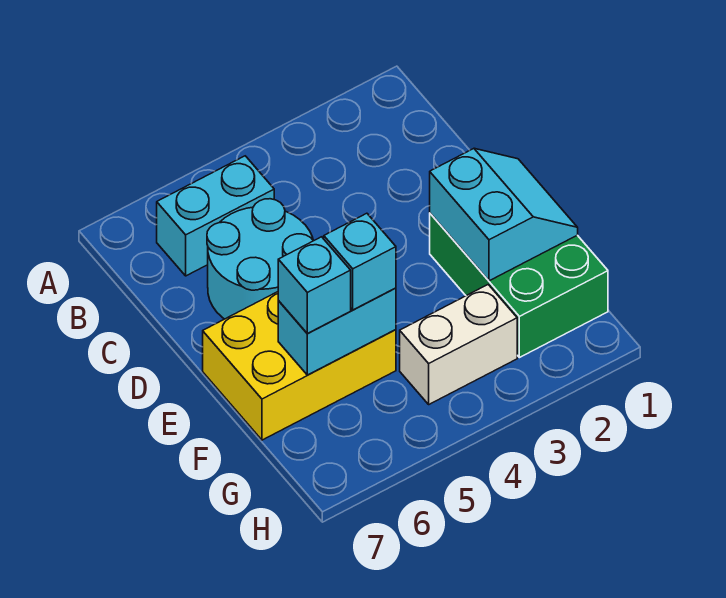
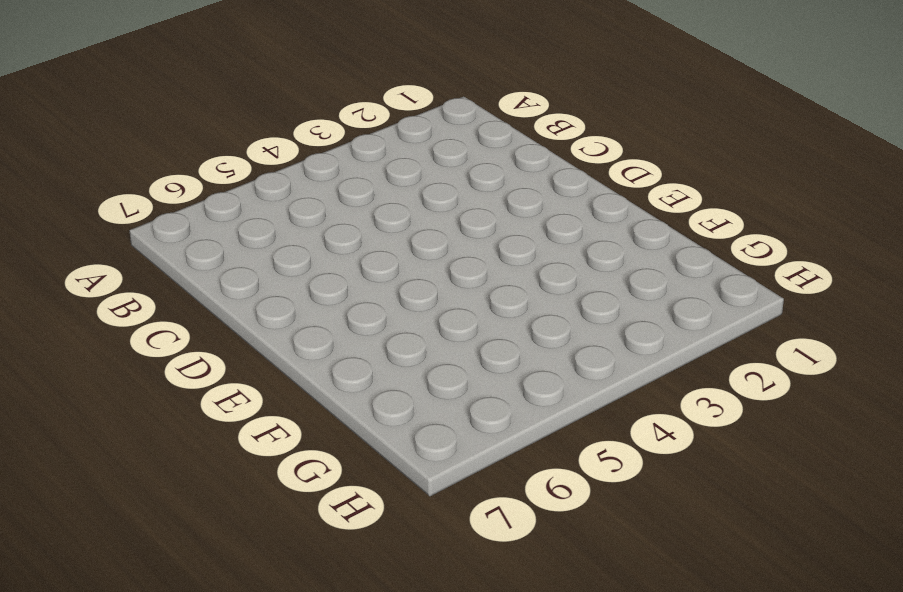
none -> cyan 1x2 brick [157,156,274,276]
none -> cyan 2x2 round brick [207,199,313,319]

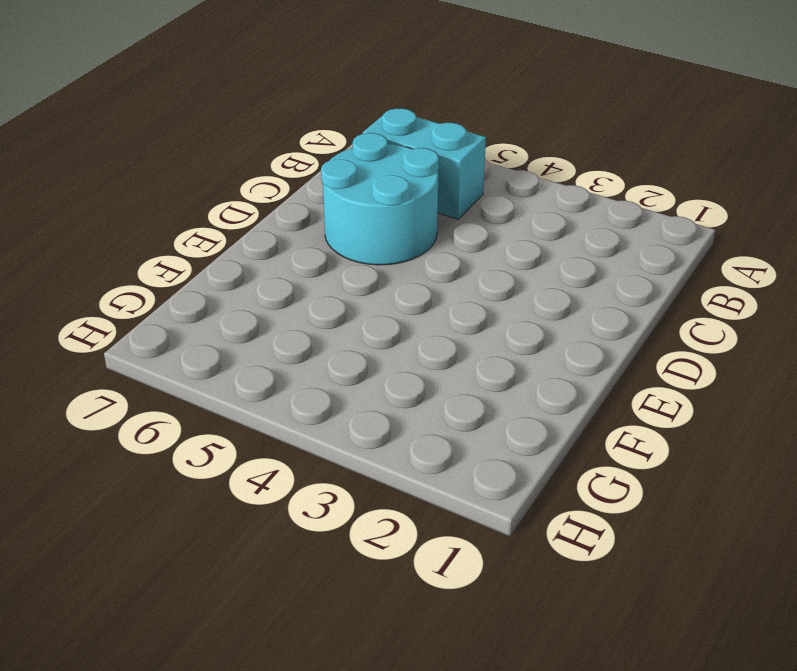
none -> green 2x3 brick [430,213,608,358]
none -> yellow 2x3 brick [203,292,396,440]

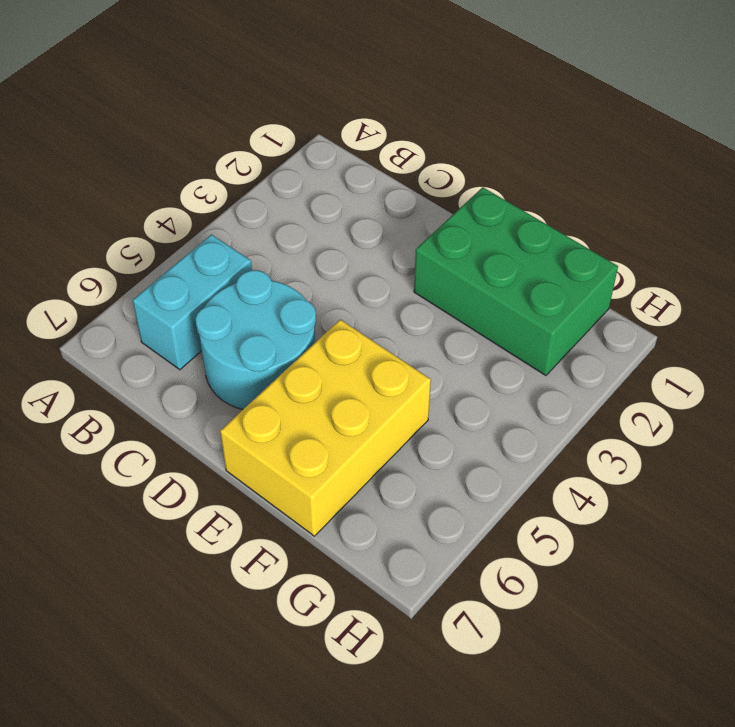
none -> white 1x2 brick [400,285,517,404]
none -> cyan 2x2 slope [430,148,578,281]

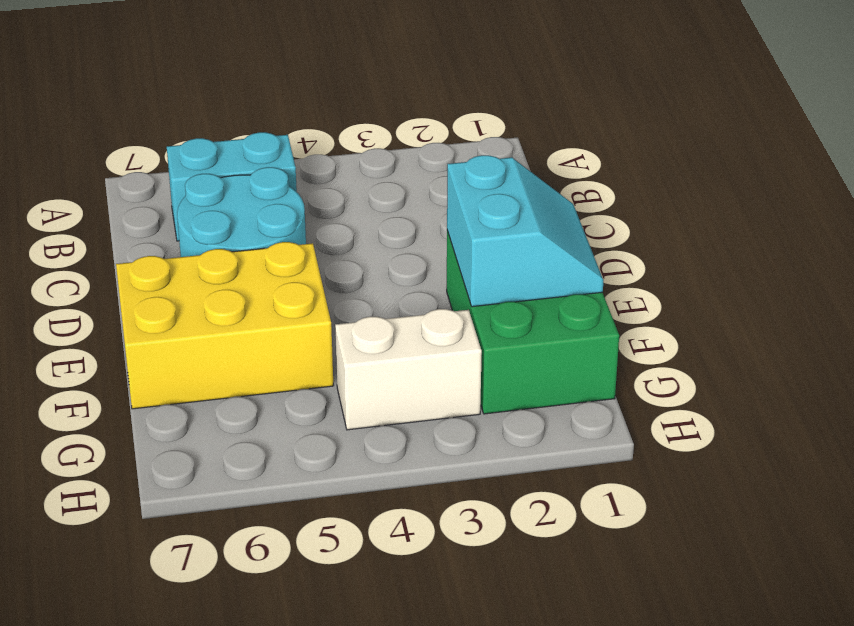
none -> cyan 1x2 brick [278,288,396,375]
none -> cyan 1x1 brick [324,213,396,310]

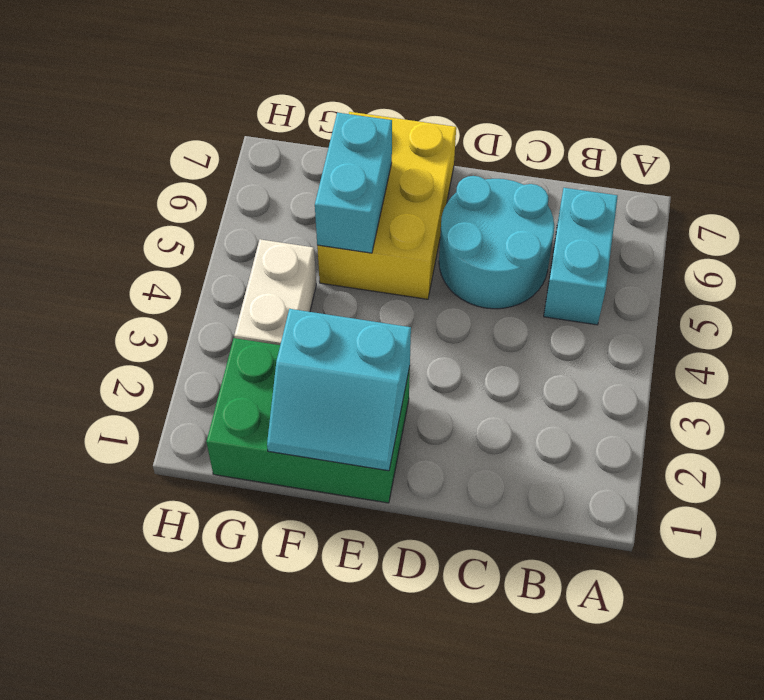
none -> cyan 1x1 brick [324,213,396,310]
none -> cyan 1x1 brick [278,237,351,333]

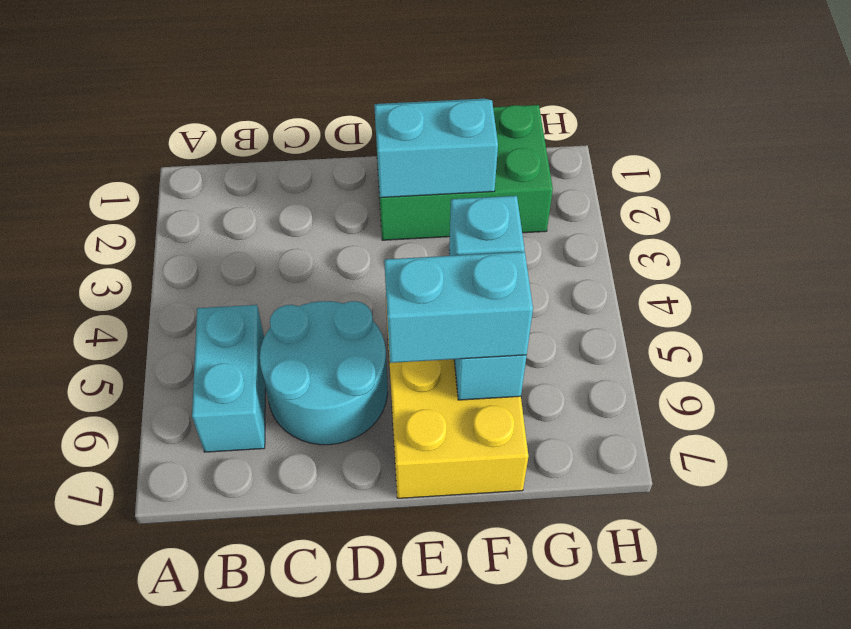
cyan 1x2 brick [384,252,533,363] -> cyan 1x1 brick [278,237,351,333]
none -> white 1x2 brick [400,285,517,404]

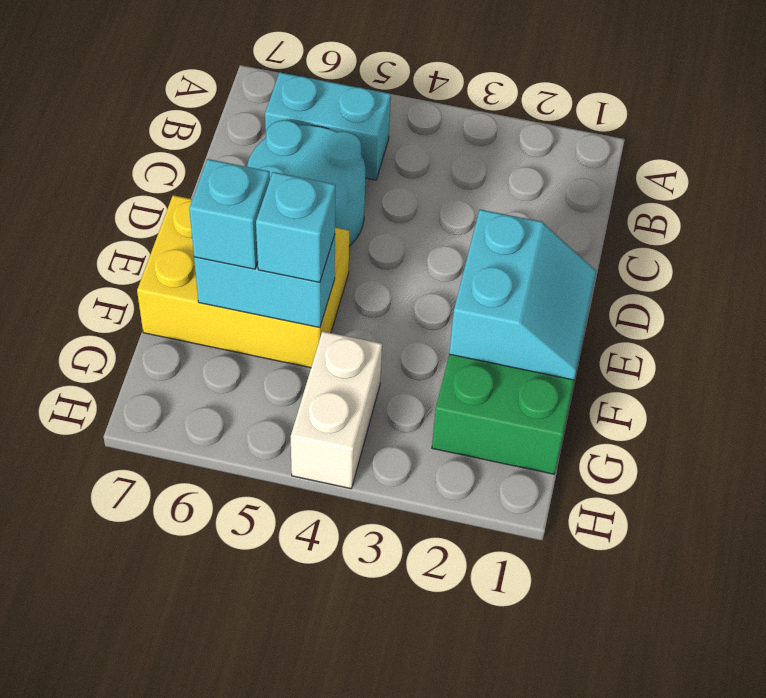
white 1x2 brick [291,331,382,489] -> white 1x2 brick turned to [400,285,517,404]

